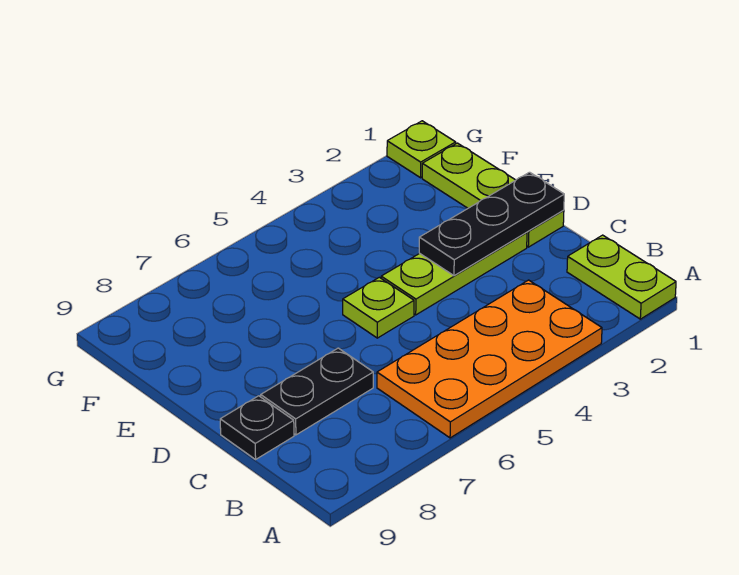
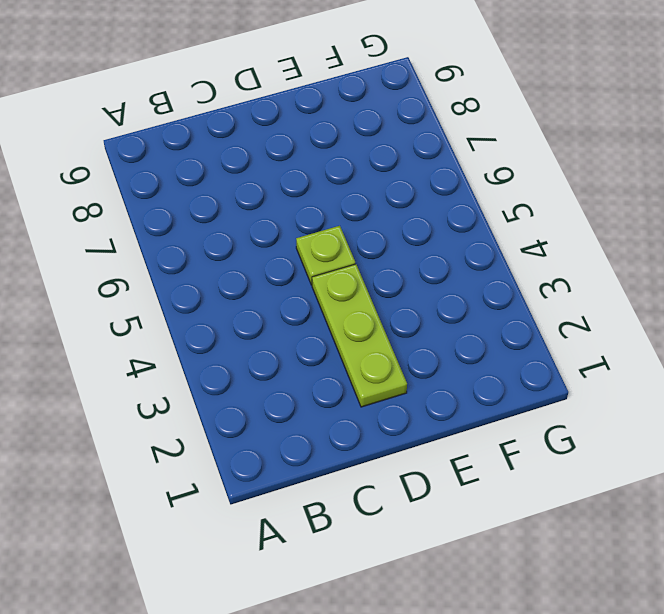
none -> lime 1x2 plate [567,235,676,319]
none -> orange 2x4 plate [377,280,602,438]

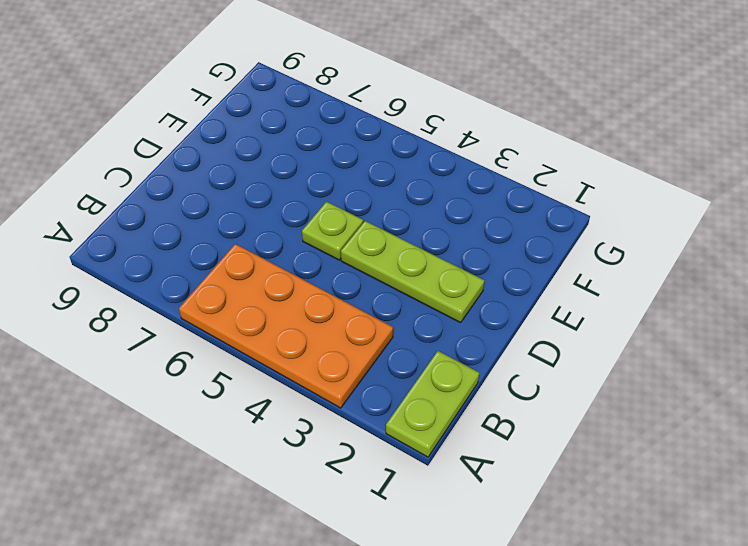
none -> black 1x2 plate [261,348,373,435]
none -> black 1x1 plate [220,396,294,459]

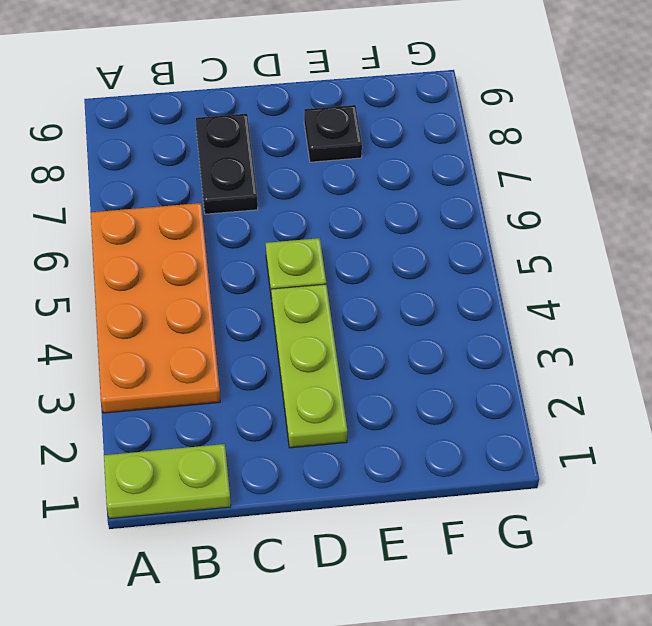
black 1x1 plate [304,105,362,162] -> black 1x1 plate moved to [220,396,294,459]
none -> lime 1x3 plate [422,143,564,247]
none -> lime 1x1 plate [387,121,456,178]

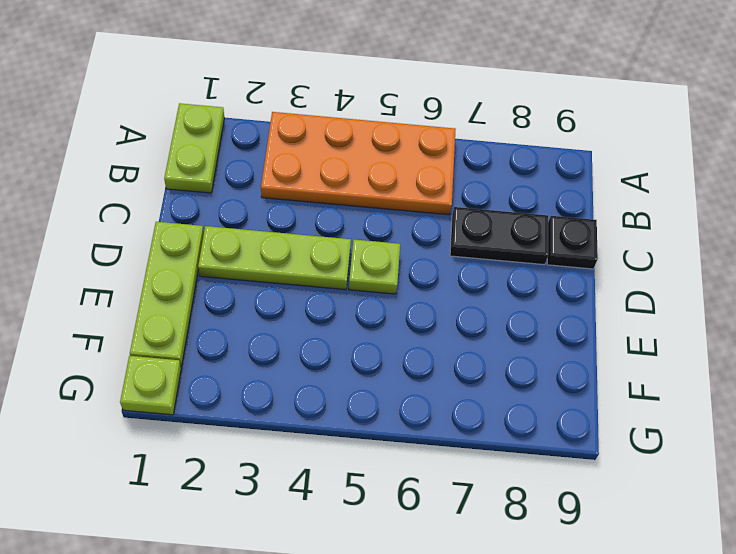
none -> black 1x3 plate [419,172,564,276]

